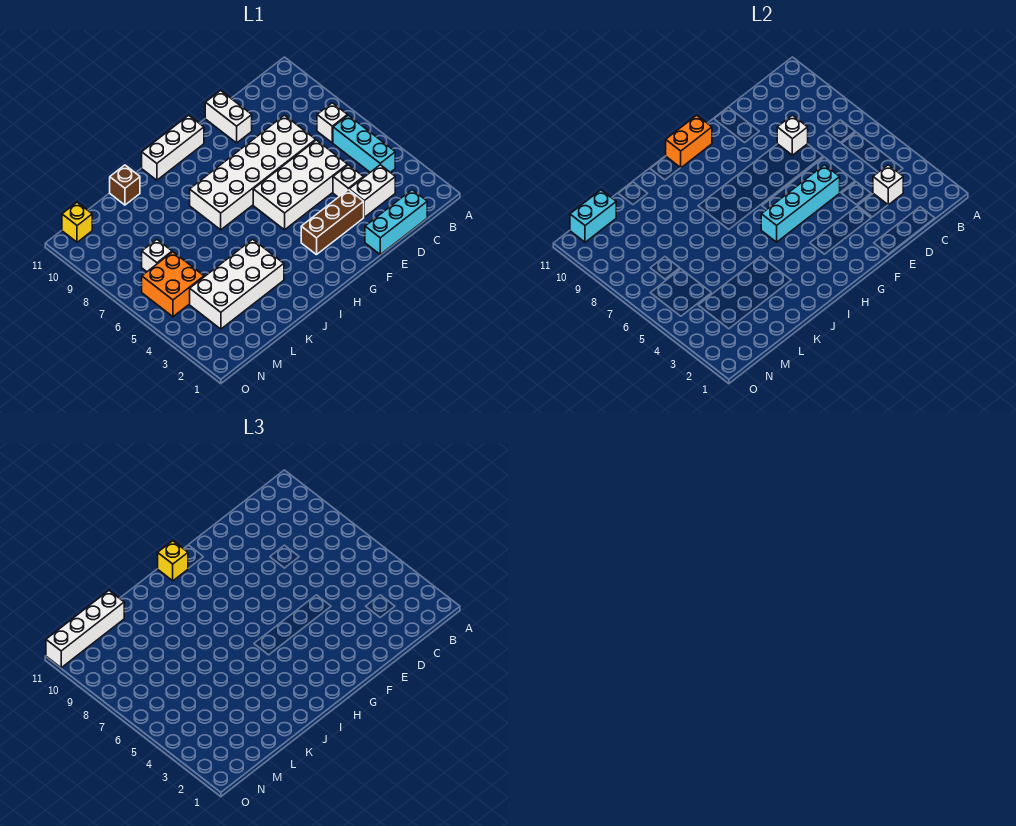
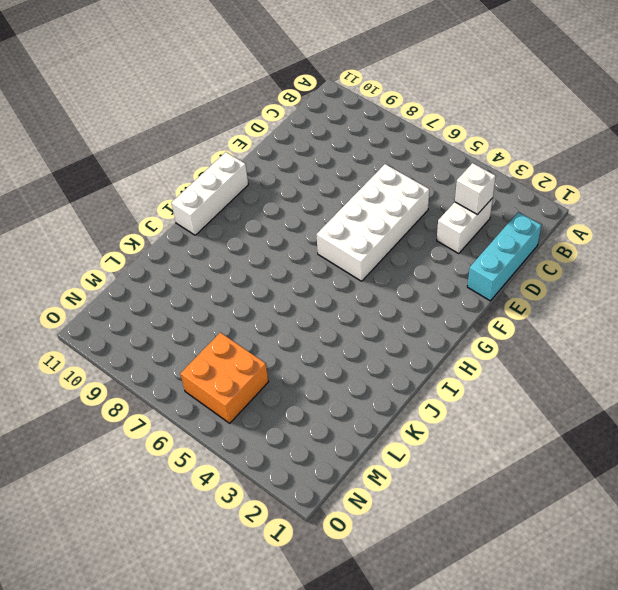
none -> cyan 1x3 brick [333,115,395,172]
none -> white 1x1 brick [317,103,348,143]
none -> white 1x1 brick [333,165,364,197]

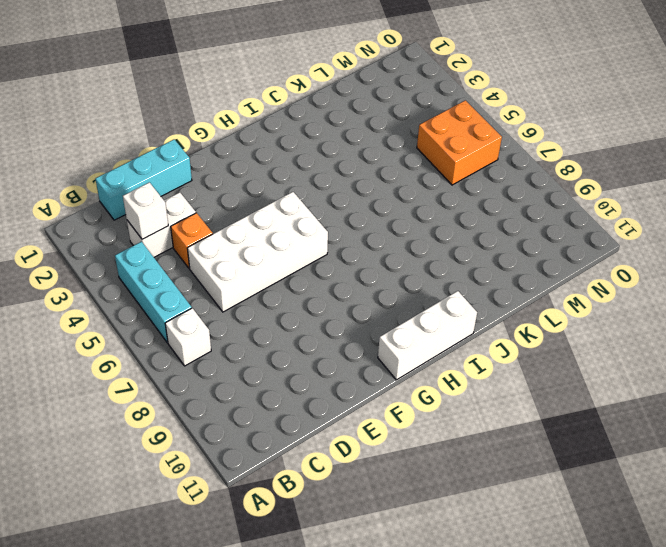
orange 1x1 brick [171,213,213,269] -> white 1x1 brick [333,165,364,197]
none -> white 2x6 brick [190,115,316,230]
none -> brown 1x3 brick [301,190,364,255]
none -> white 1x2 brick [205,90,252,143]

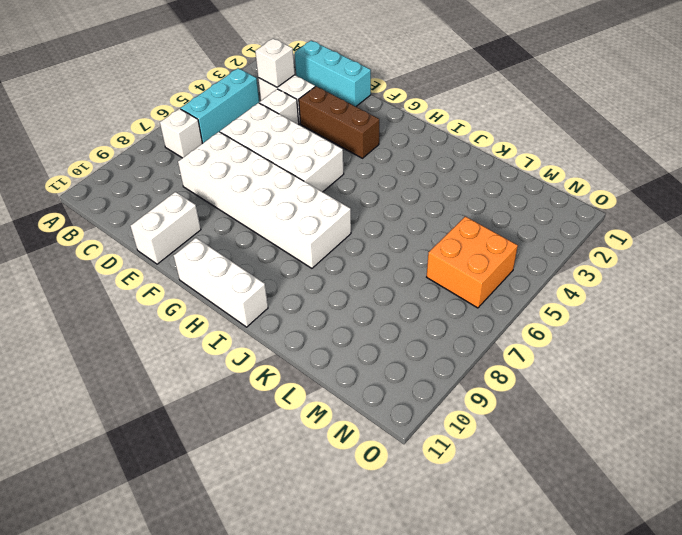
none -> white 2x4 brick [190,239,284,329]
none -> brown 1x1 brick [110,165,140,205]
none -> white 1x1 brick [142,240,172,272]

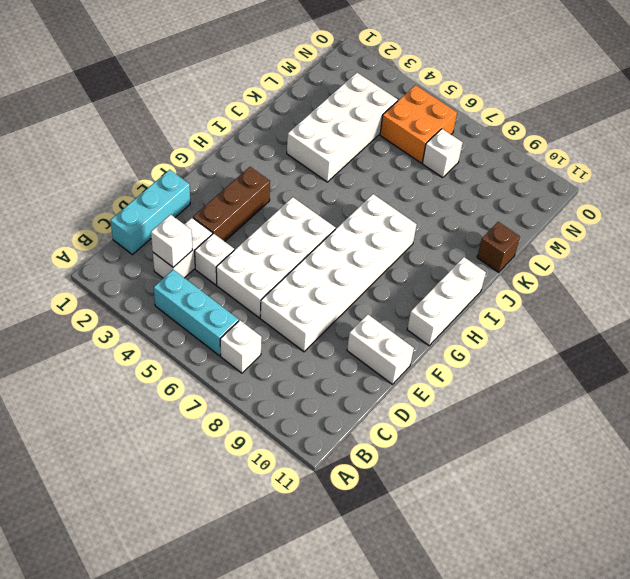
none -> yellow 1x1 brick [62,202,92,242]
none -> white 1x1 brick [777,115,808,155]
none -> cyan 1x4 brick [761,165,840,242]

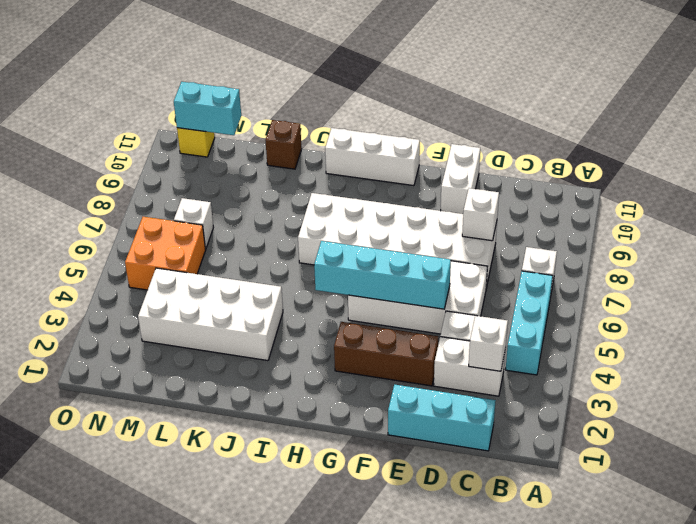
none -> orange 1x2 brick [666,115,712,168]
none -> yellow 1x1 brick [158,541,188,581]
none -> white 1x4 brick [46,591,124,668]

